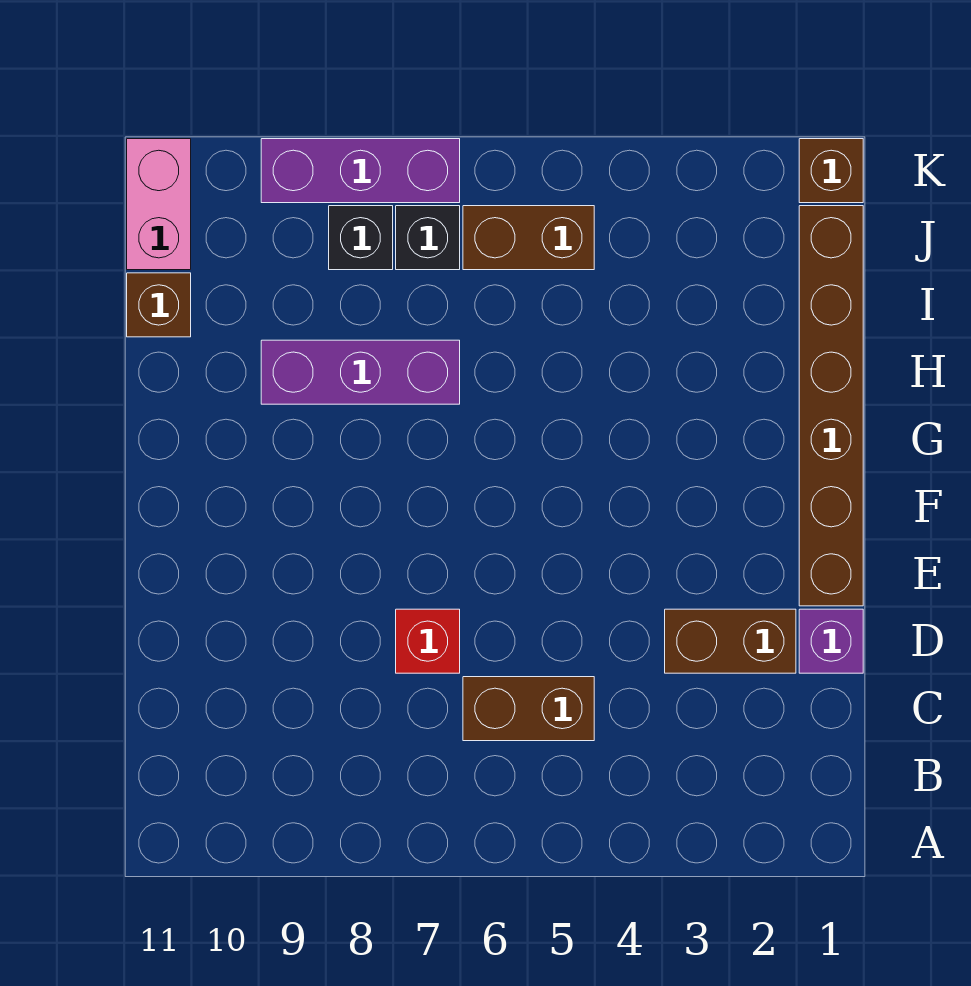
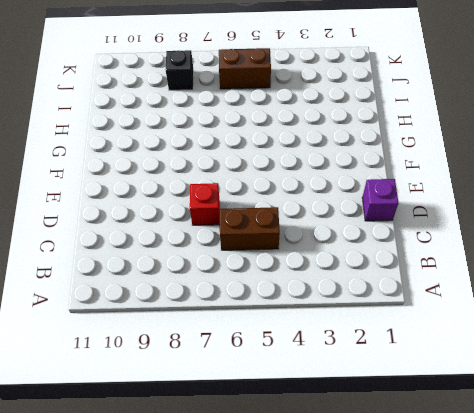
none -> brown 1x2 brick [665,609,796,673]
none -> brown 1x6 brick [799,206,863,606]
none -> purple 1x3 brick [261,340,460,404]

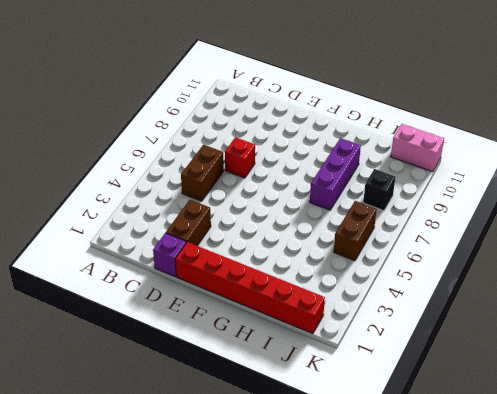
red 1x6 brick [175,242,325,334] -> brown 1x6 brick [799,206,863,606]
none -> brown 1x1 brick [127,273,191,337]
none -> black 1x1 brick [396,206,460,270]
none -> brown 1x1 brick [799,139,863,203]

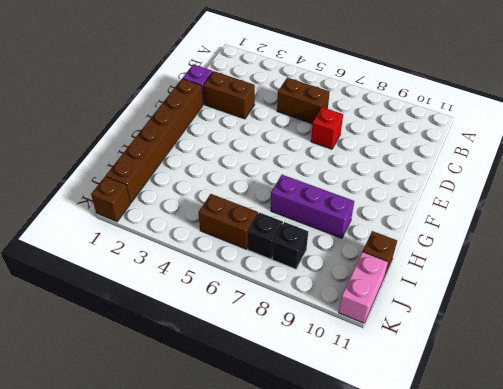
none -> purple 1x3 brick [261,139,460,203]

